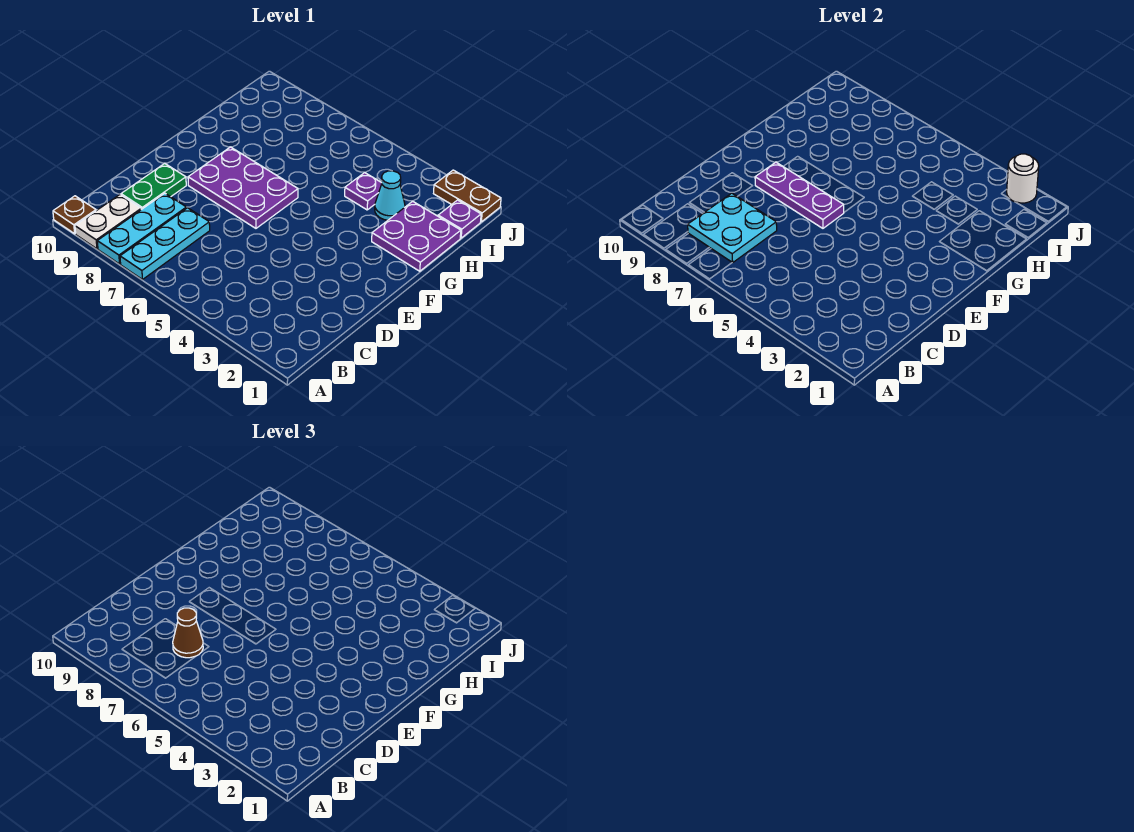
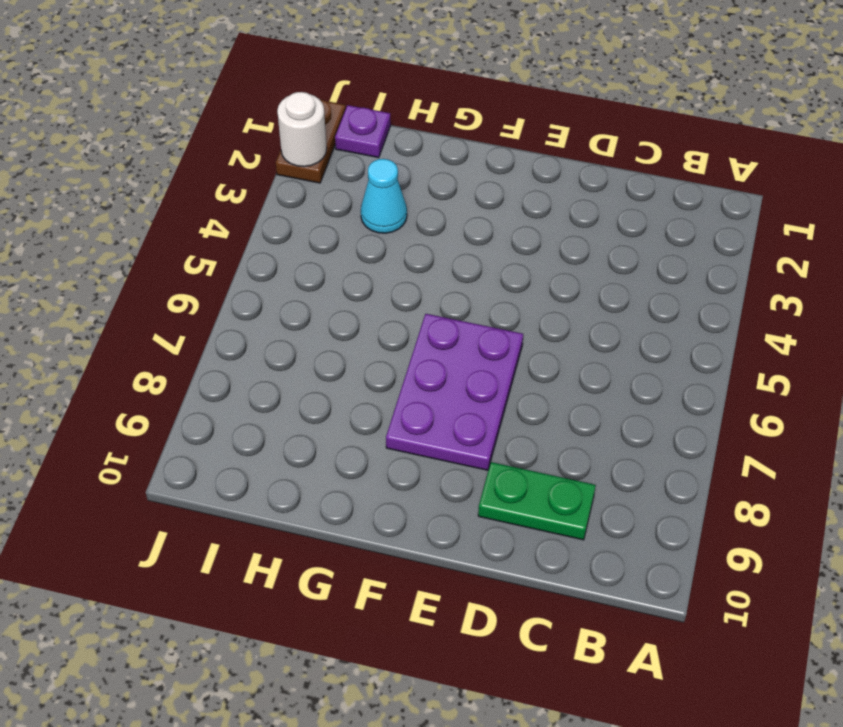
none -> cyan 1x3 plate [120,208,210,279]
none -> cyan 1x3 plate [97,193,186,264]
none -> white 1x2 plate [75,195,141,249]

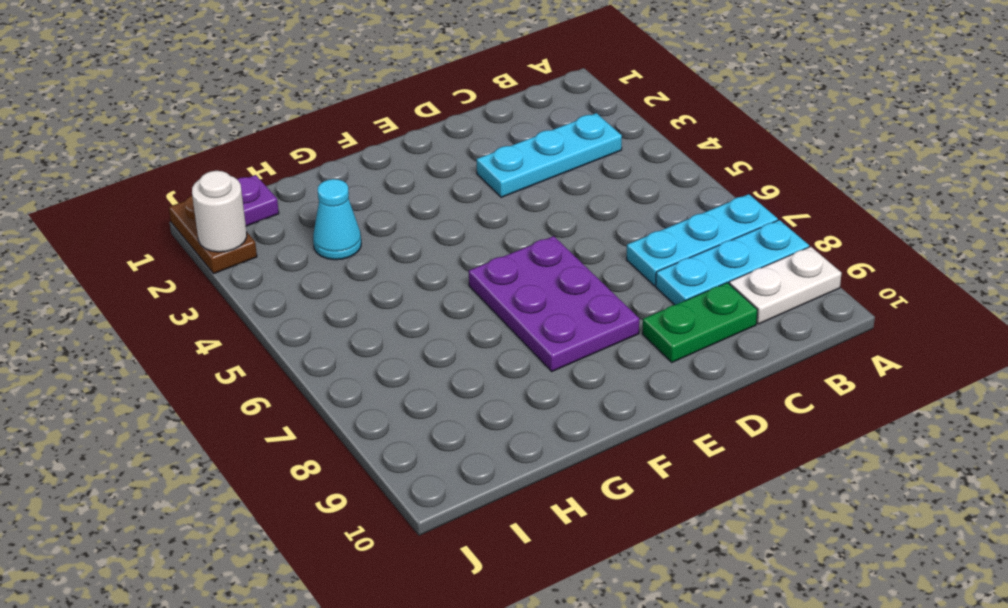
cyan 1x3 plate [476,113,622,197] -> none
none -> brown 1x1 plate [53,196,96,234]
none -> purple 2x2 plate [372,201,461,271]
none -> purple 1x1 plate [345,173,382,210]

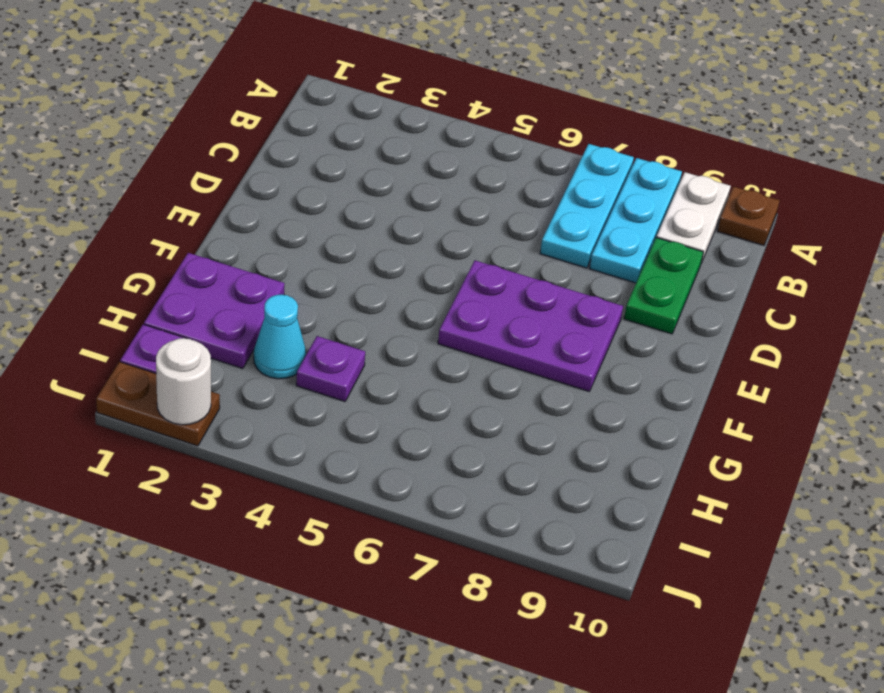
none -> cyan 2x2 plate [688,193,777,263]
none -> purple 1x3 plate [755,162,844,228]
none -> brown 1x1 cone [173,608,203,658]

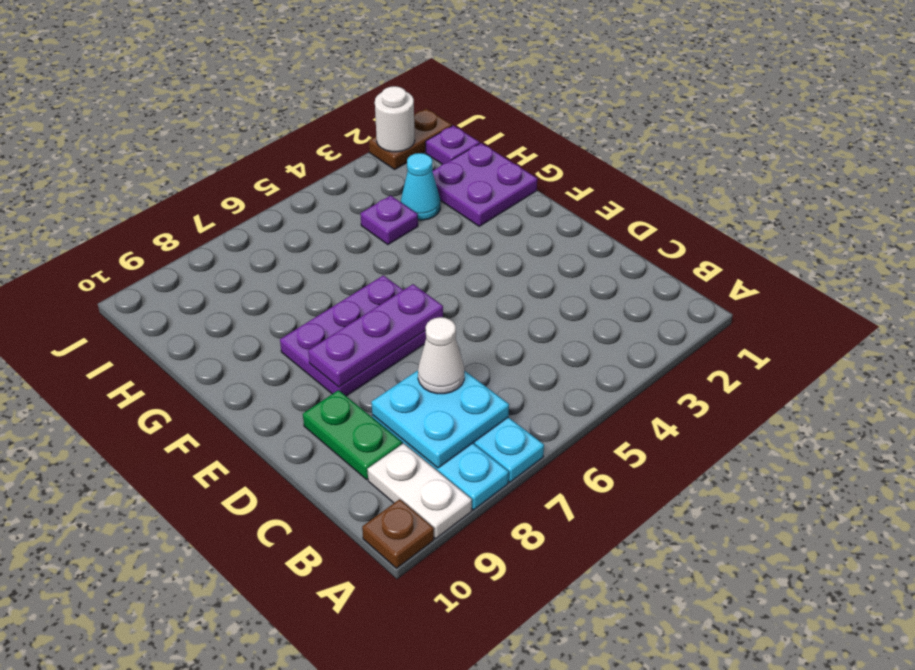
white 1x1 cone [418,317,464,394] -> brown 1x1 cone [173,608,203,658]

